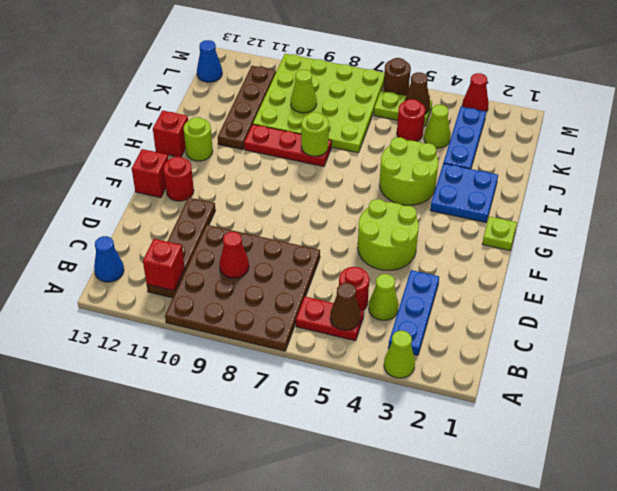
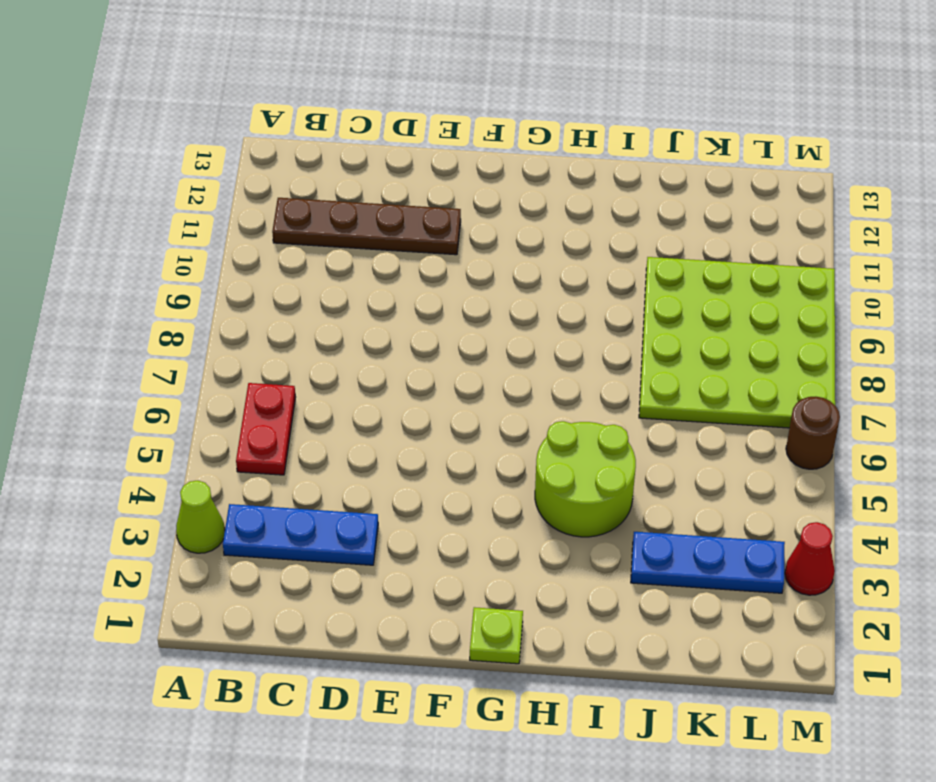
none -> brown 4x4 plate [165,225,320,351]
none -> blue 1x1 cone [94,236,124,282]
none -> lime 1x1 cone [369,274,399,320]
none -> red 1x1 round brick [339,267,369,310]

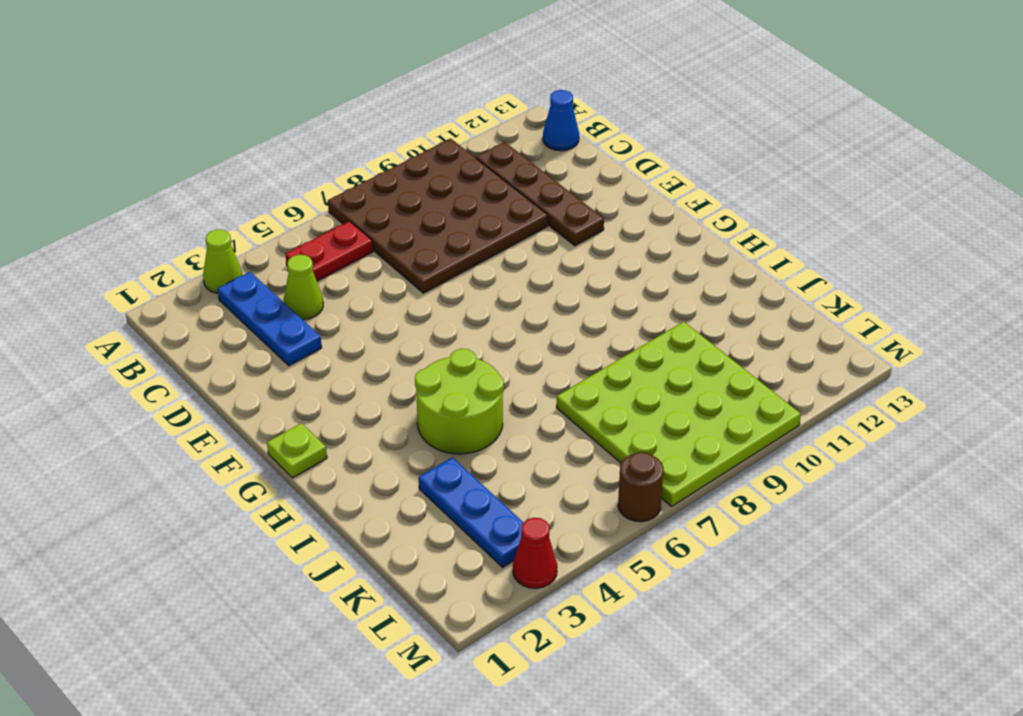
none -> red 1x1 round brick [339,267,369,310]
none -> lime 2x2 round brick [358,199,419,270]
none -> red 1x1 round brick [163,157,194,201]
none -> red 1x1 brick [132,149,168,198]

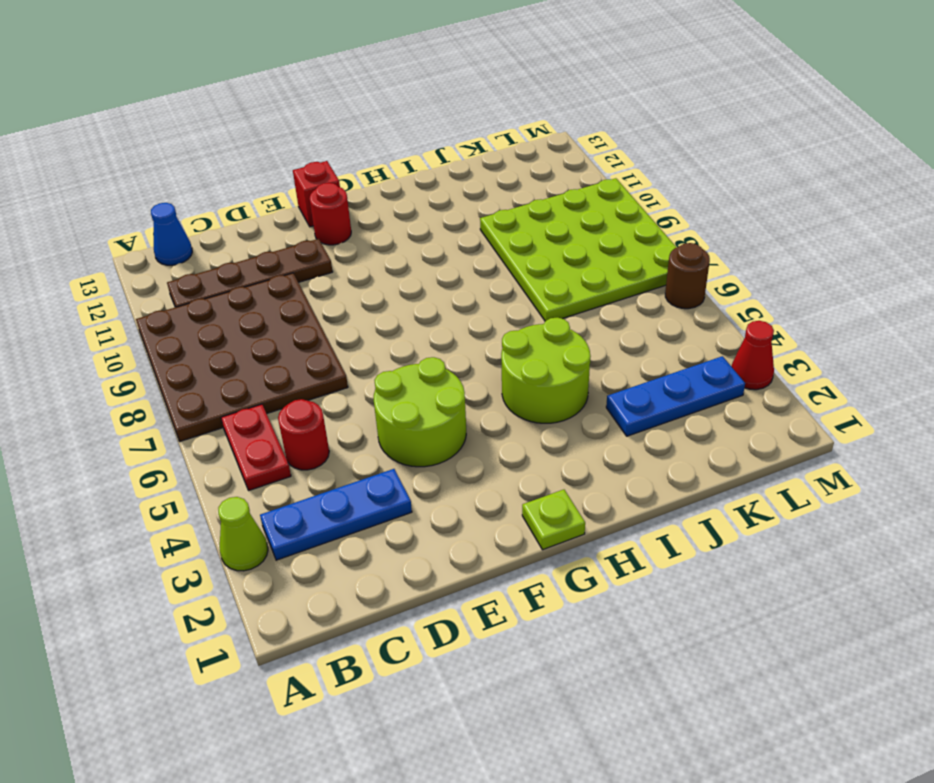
none -> lime 1x1 cone [369,274,399,320]
none -> blue 2x2 plate [430,163,498,222]
none -> lime 1x1 round brick [184,117,213,161]
none -> red 1x1 brick [153,110,188,157]

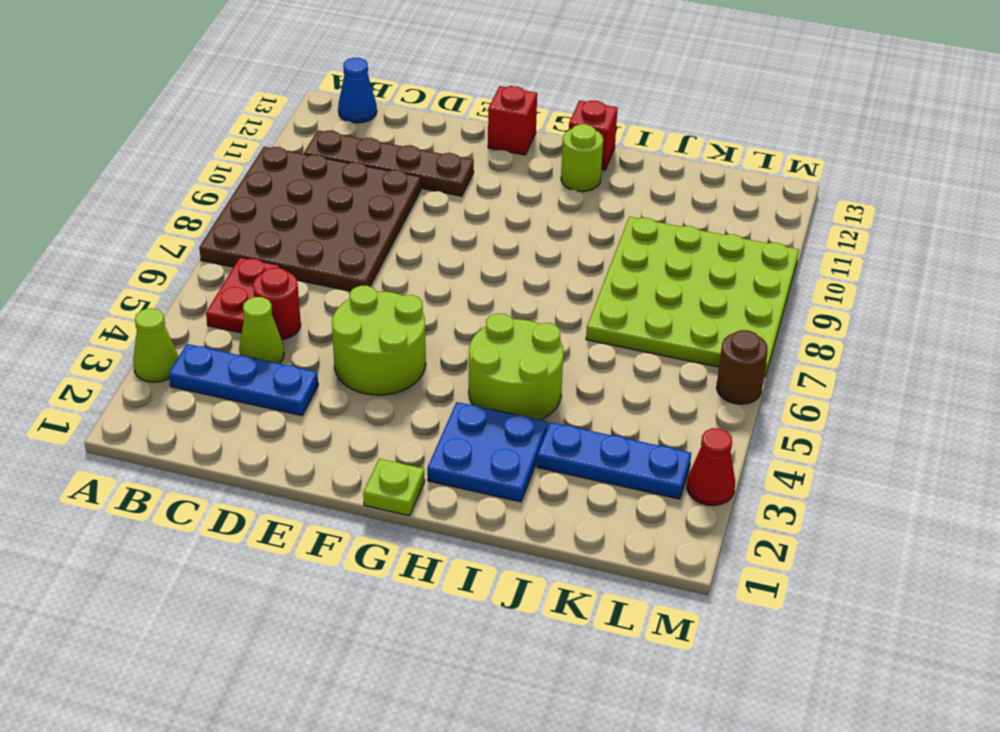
none -> red 1x1 round brick [163,157,194,201]
none -> red 1x3 plate [244,124,331,166]
none -> brown 1x4 plate [218,66,276,150]
none -> lime 1x1 cone [424,105,451,148]

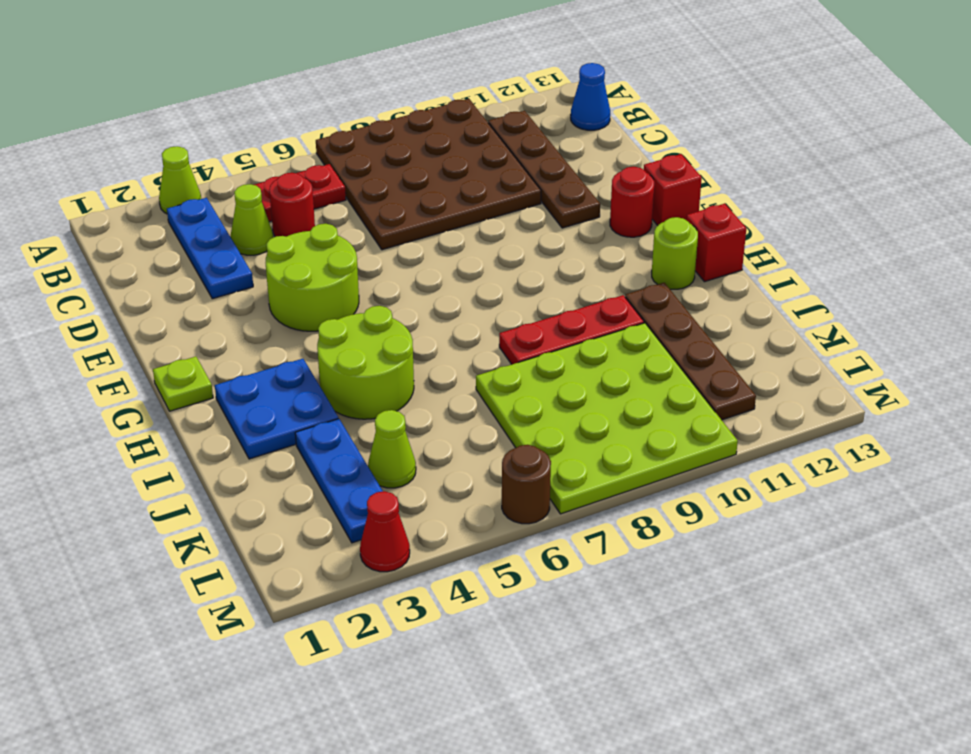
none -> red 1x1 round brick [397,99,425,141]
none -> lime 1x2 plate [374,91,432,126]
none -> blue 1x1 cone [197,40,222,82]
none -> brown 1x1 cone [330,283,361,330]

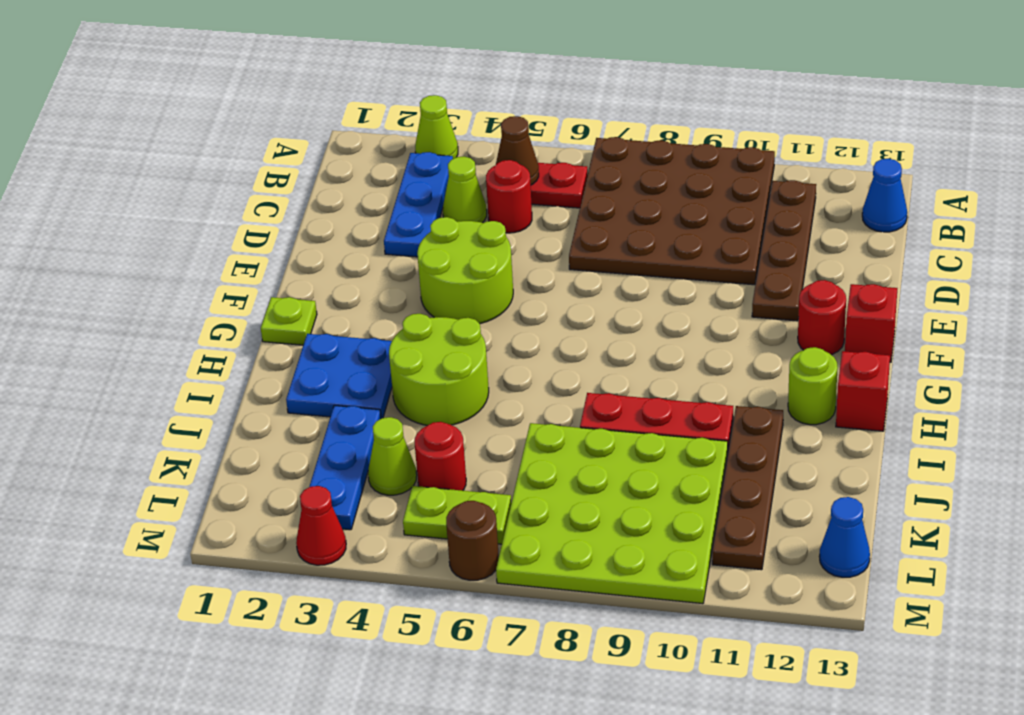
none -> red 1x1 brick [143,239,185,291]
none -> red 1x1 cone [219,232,249,278]
none -> lime 1x1 round brick [301,112,329,156]
none -> lime 1x1 cone [291,70,317,113]

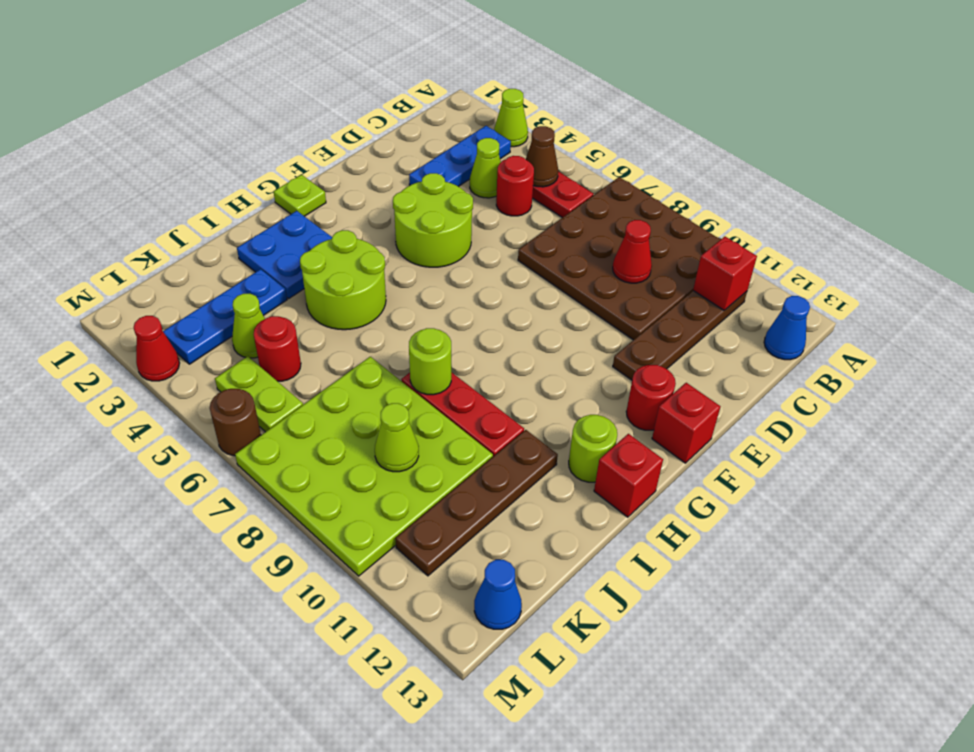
none -> brown 1x1 cone [404,72,430,114]

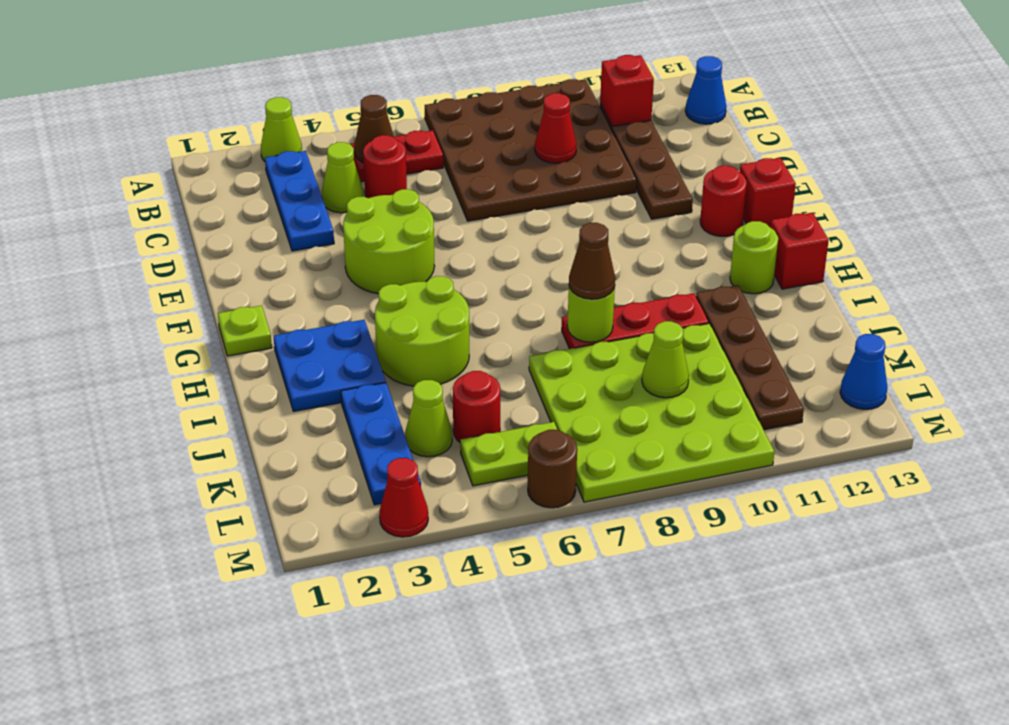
brown 1x1 cone [569,223,615,299] -> brown 1x1 cone moved to [404,72,430,114]

